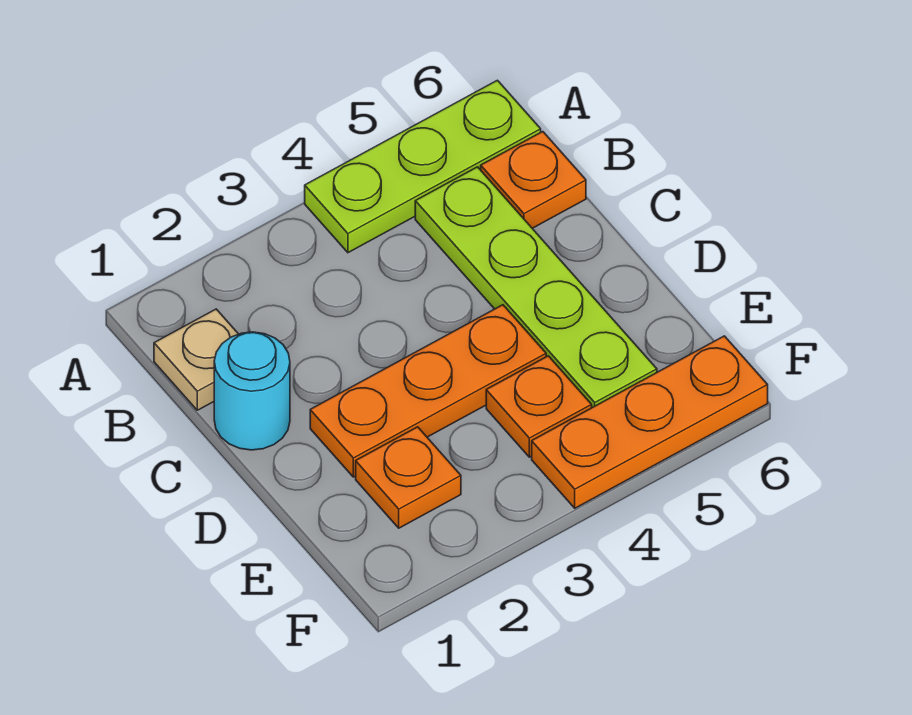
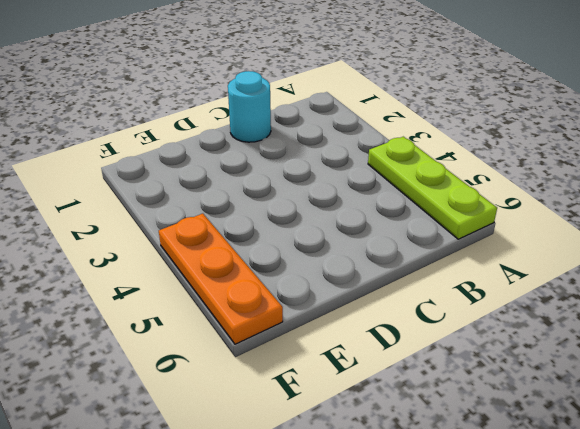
none -> tan 1x1 plate [154,309,238,410]
none -> lime 1x4 plate [415,167,657,408]

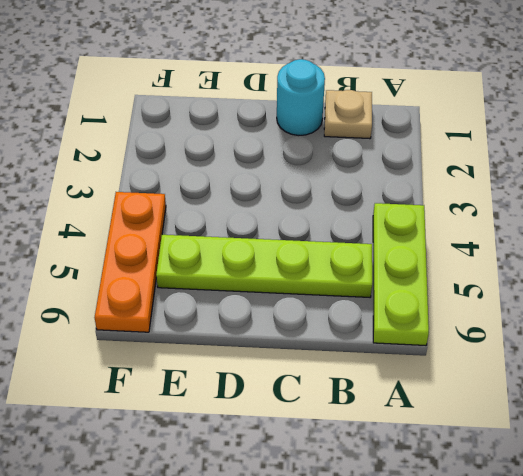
none -> orange 1x1 plate [481,132,586,228]
none -> orange 1x3 plate [310,305,546,477]

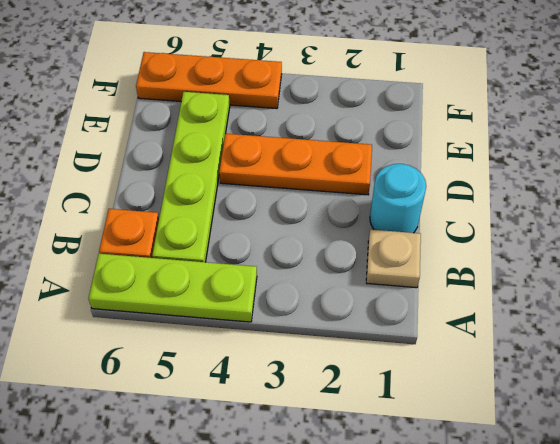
none -> orange 1x1 plate [356,427,461,528]
none -> orange 1x1 plate [486,356,592,457]

